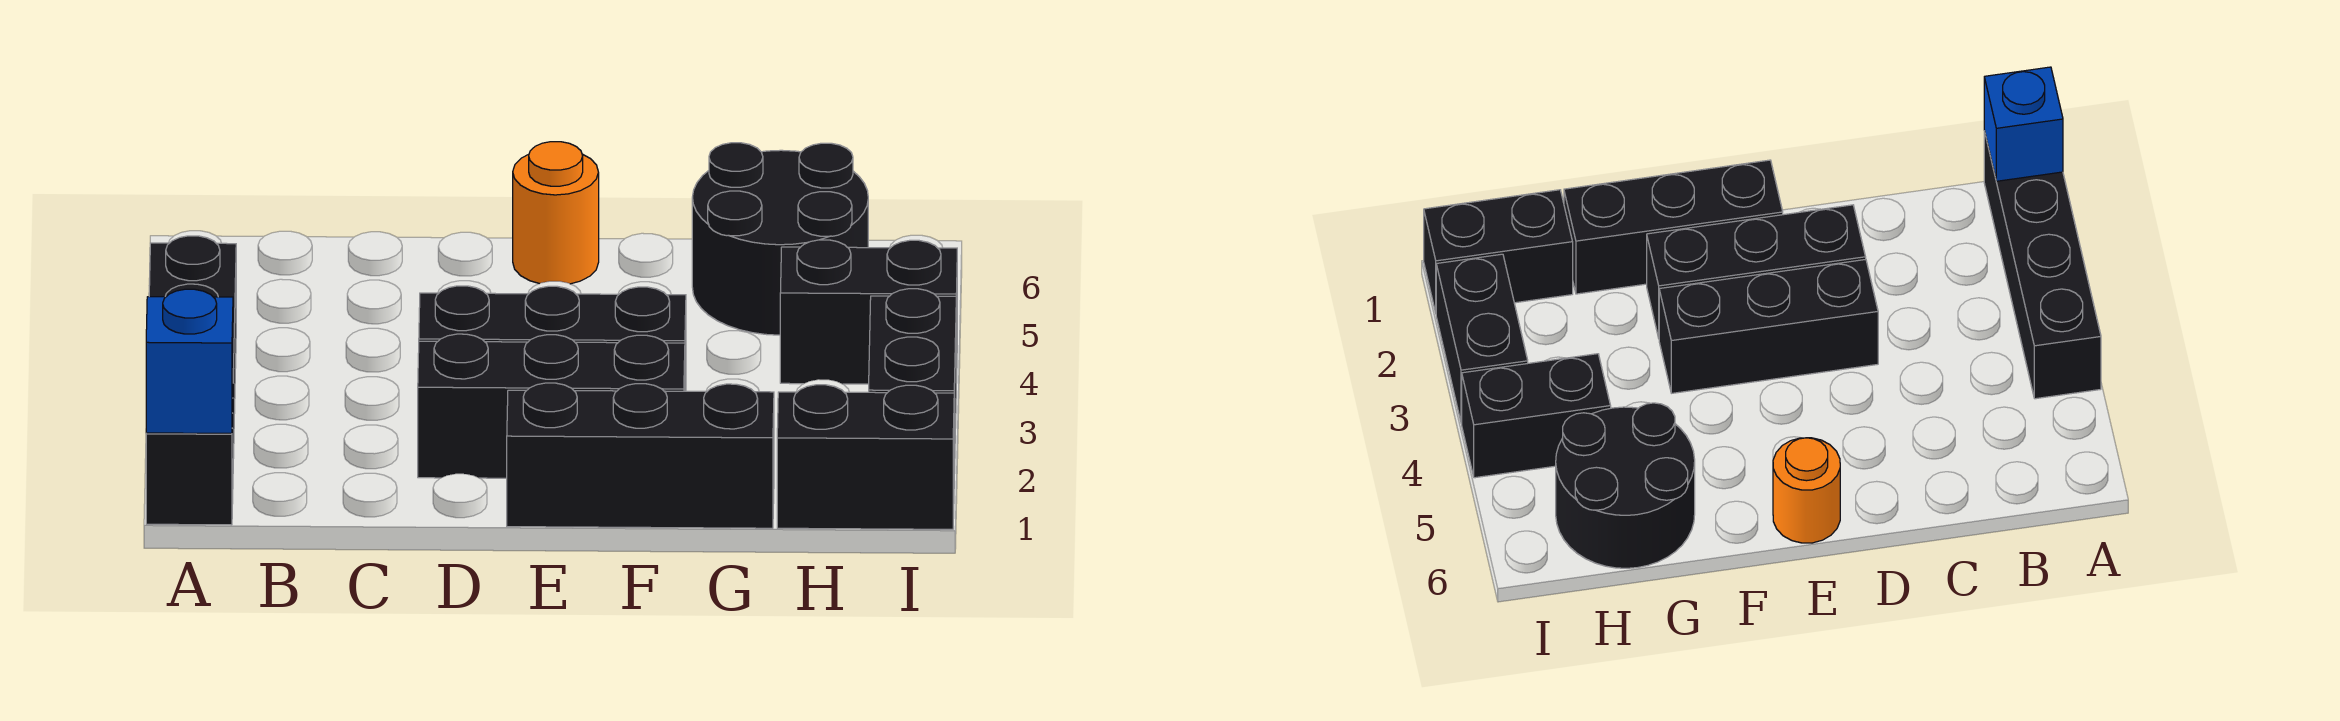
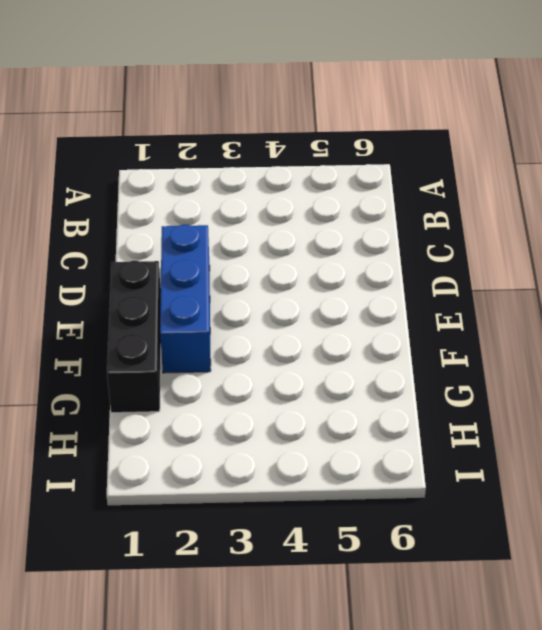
blue 1x3 brick [160,224,211,373] -> black 1x3 brick [418,334,685,478]
none -> black 1x4 brick [146,236,236,525]
none -> black 1x3 brick [419,286,686,391]

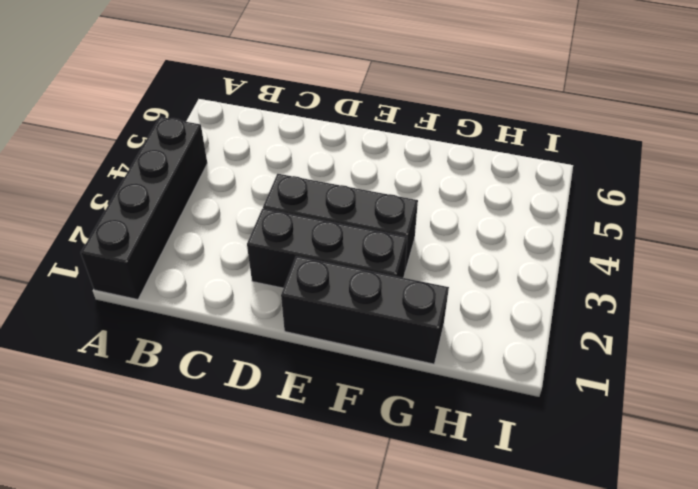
none -> orange 1x1 round brick [513,142,599,284]
none -> black 2x2 round brick [692,143,868,335]

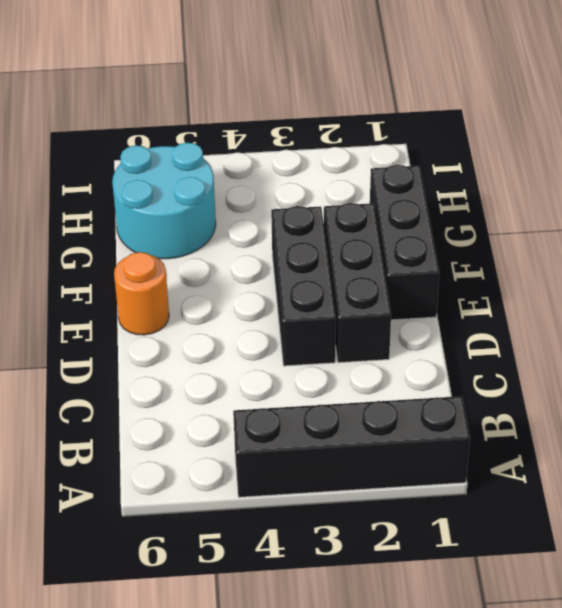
cyan 2x2 round brick [112,143,216,259] -> black 2x2 round brick [692,143,868,335]
none -> black 1x2 brick [777,385,954,529]
none -> black 1x2 brick [780,240,957,384]

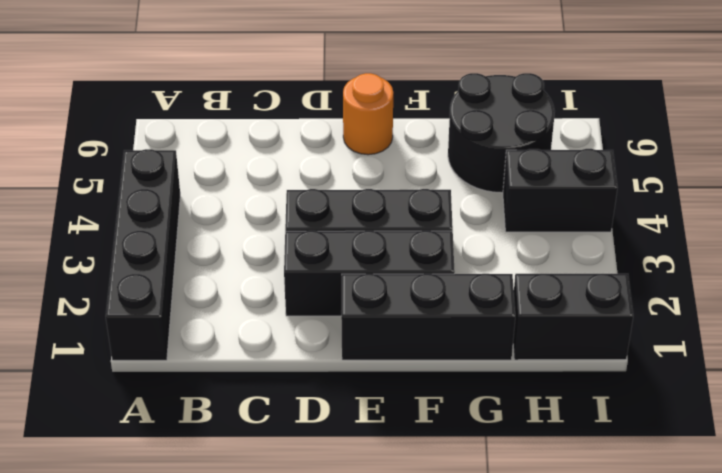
none -> black 1x2 brick [869,289,956,473]
none -> blue 1x1 brick [146,289,233,433]

